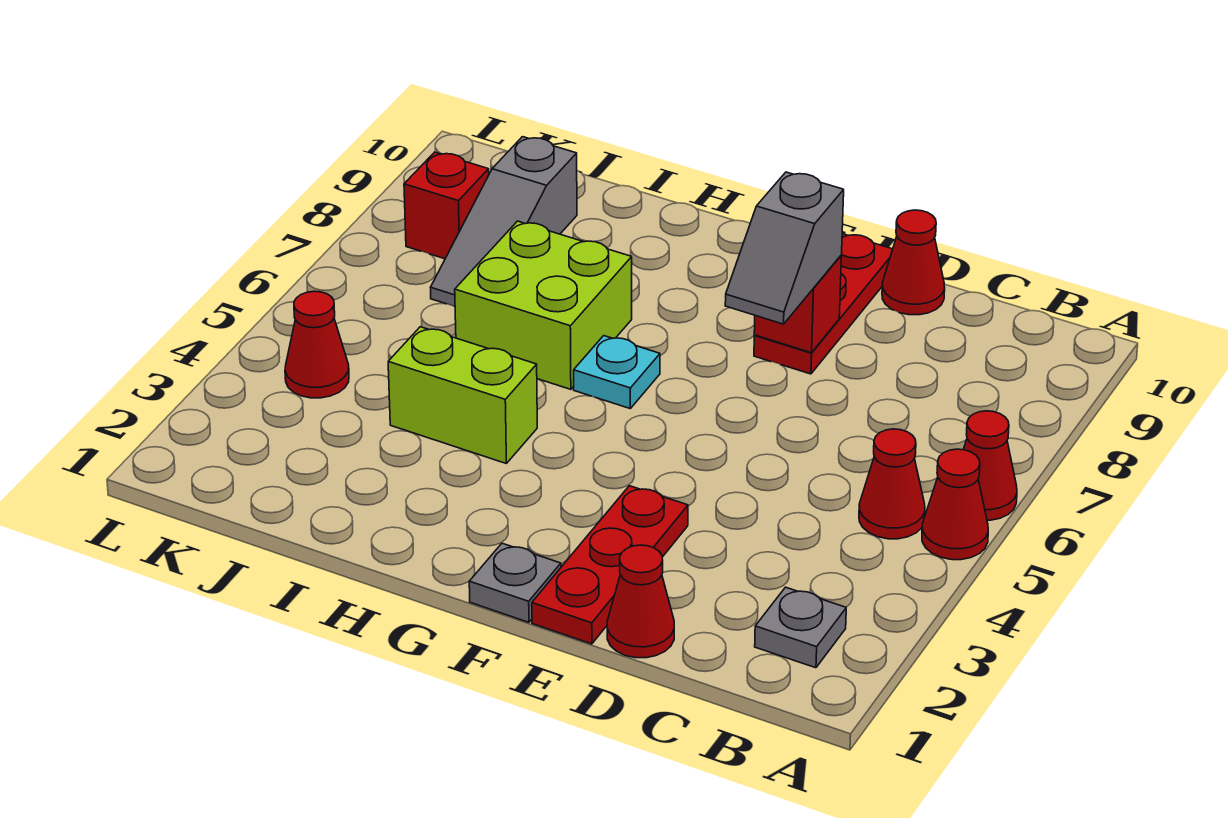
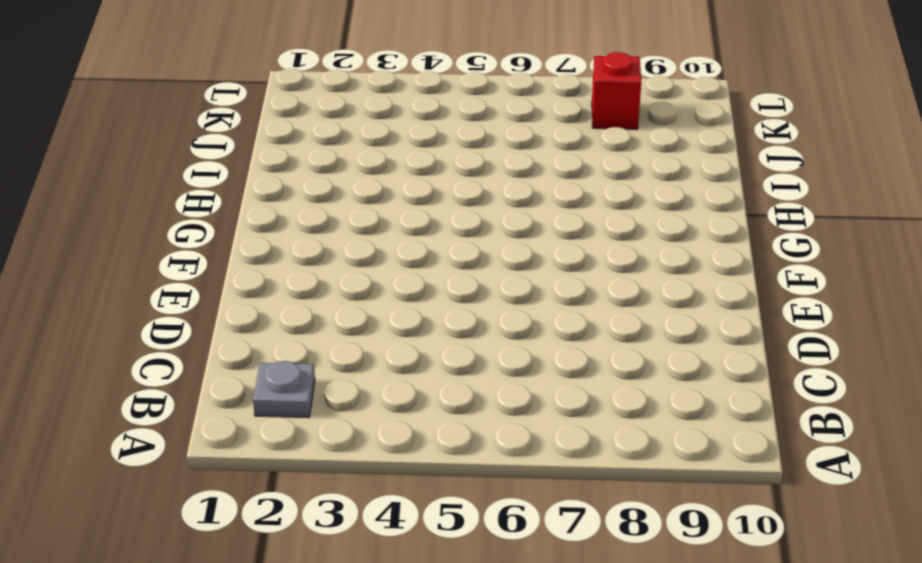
none -> red 1x1 cone [922,449,988,560]
none -> red 1x1 cone [963,411,1017,520]
none -> red 1x1 cone [859,429,925,539]

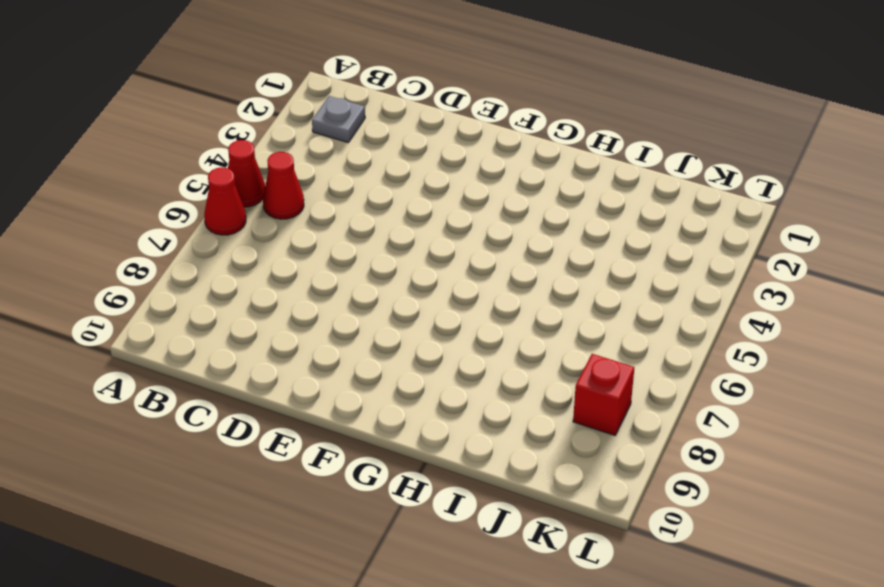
none -> red 1x1 cone [607,545,674,658]
none -> red 1x1 cone [882,210,945,315]
none -> red 1x3 plate [532,486,688,644]

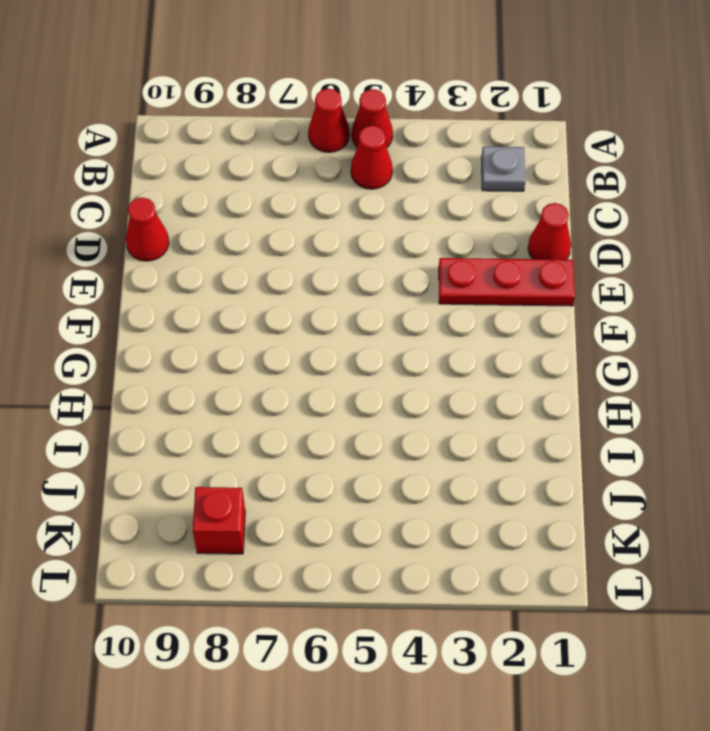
none -> red 1x3 plate [754,234,893,374]
none -> grey 1x1 plate [469,543,561,622]
none -> cyan 1x1 plate [574,336,660,408]

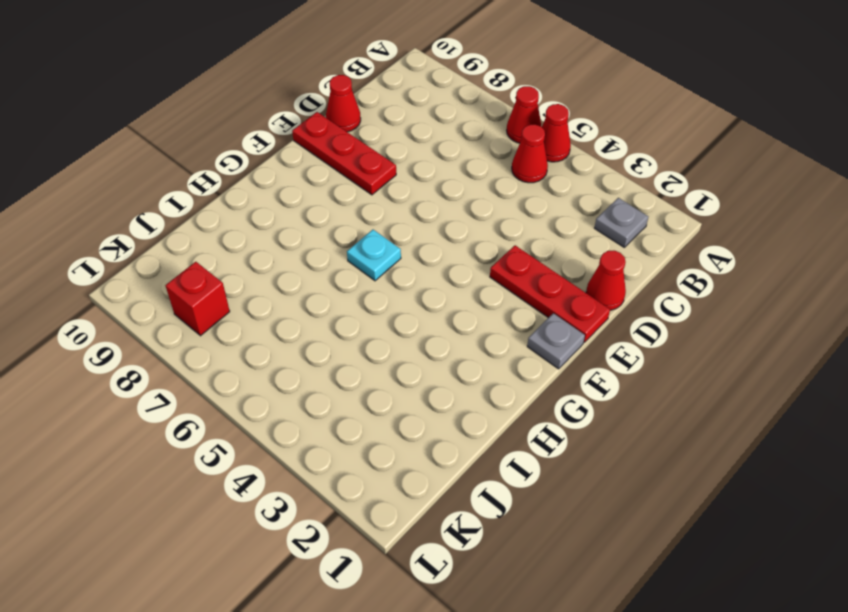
none -> lime 1x2 brick [388,327,537,463]
none -> lime 2x2 brick [455,221,632,389]
none -> grey 1x3 slope [431,137,577,307]

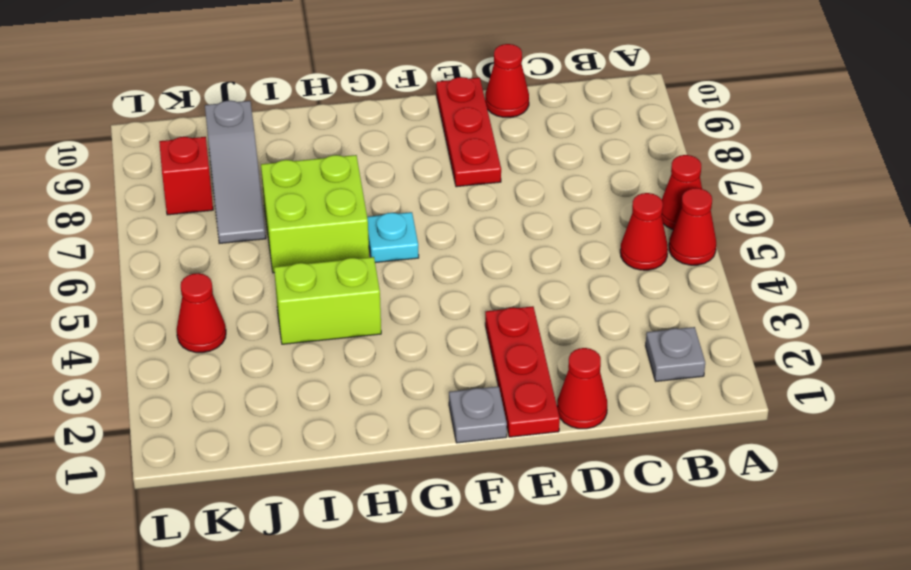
none -> red 1x1 brick [754,255,842,353]
none -> grey 1x2 slope [725,172,844,324]

